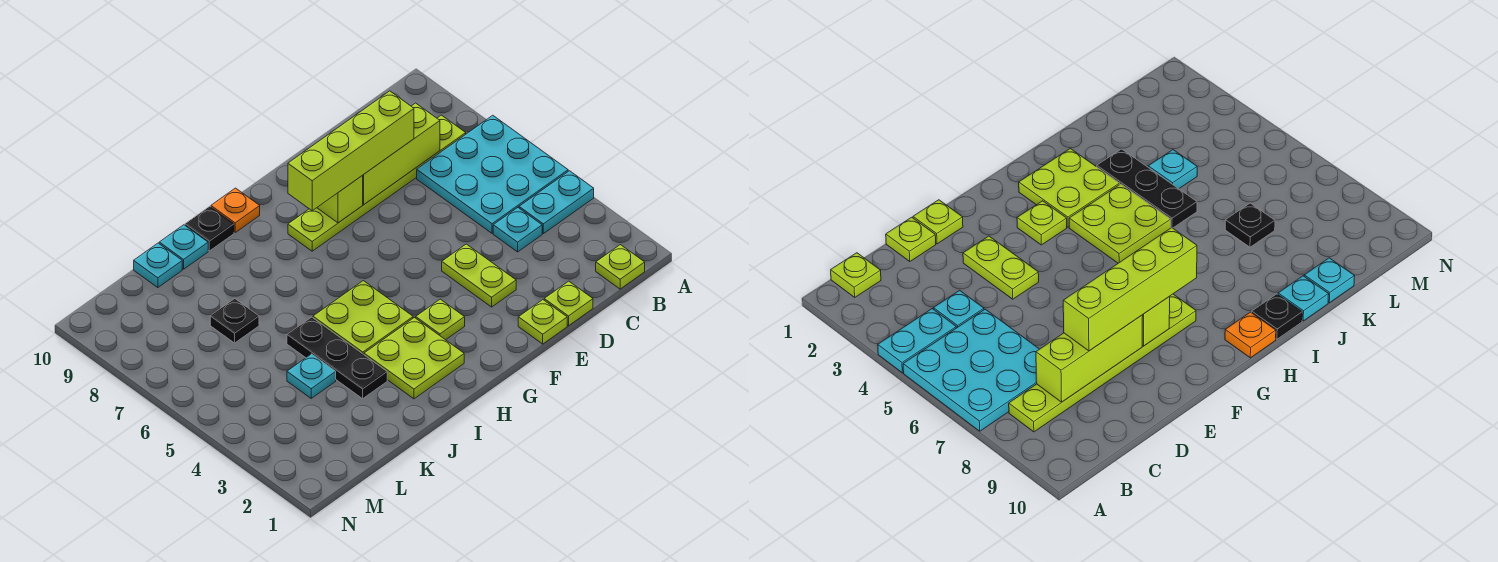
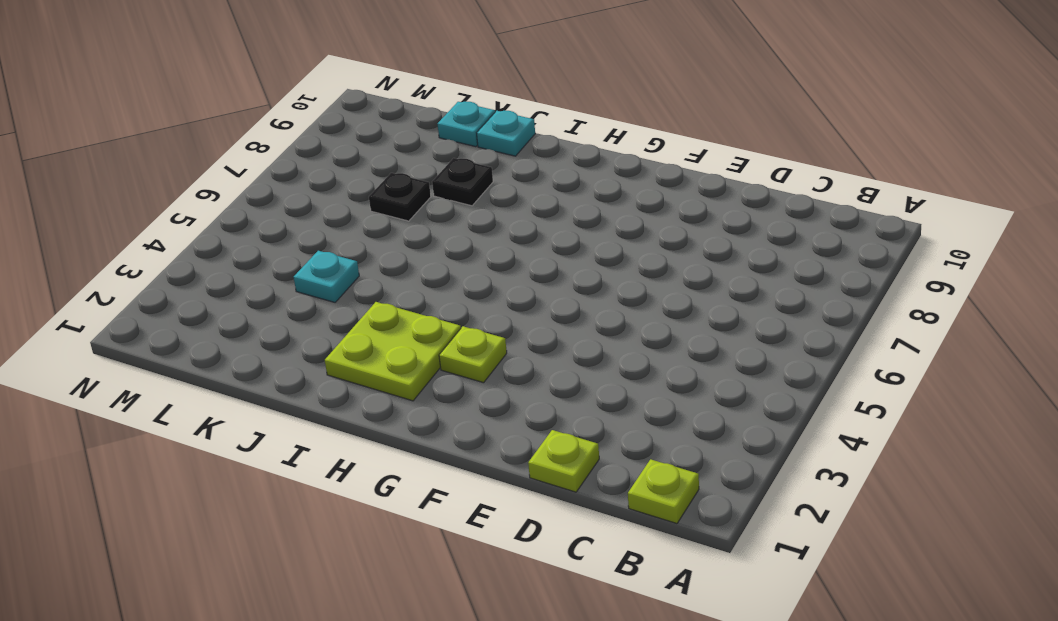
black 1x1 plate [432,158,493,206] -> black 1x1 plate moved to [185,206,234,251]
none -> cyan 1x2 plate [519,171,594,234]
none -> cyan 3x3 plate [417,115,568,233]
none -> lime 1x6 plate [288,115,466,251]

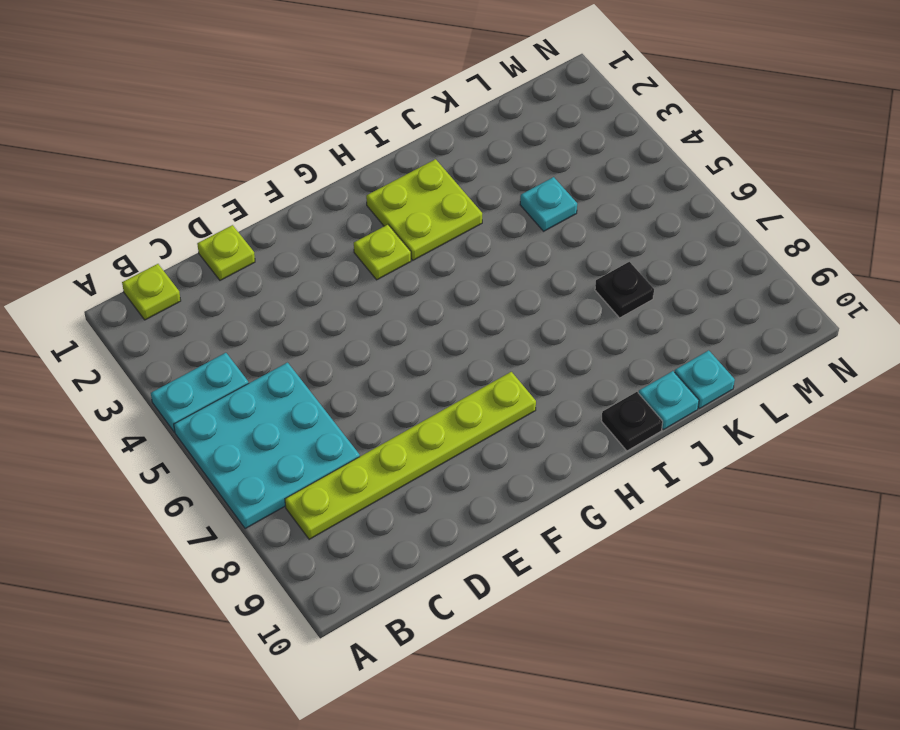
none -> cyan 1x1 plate [493,208,542,252]
none -> lime 1x1 plate [518,300,567,344]
none -> lime 1x2 plate [442,244,516,307]

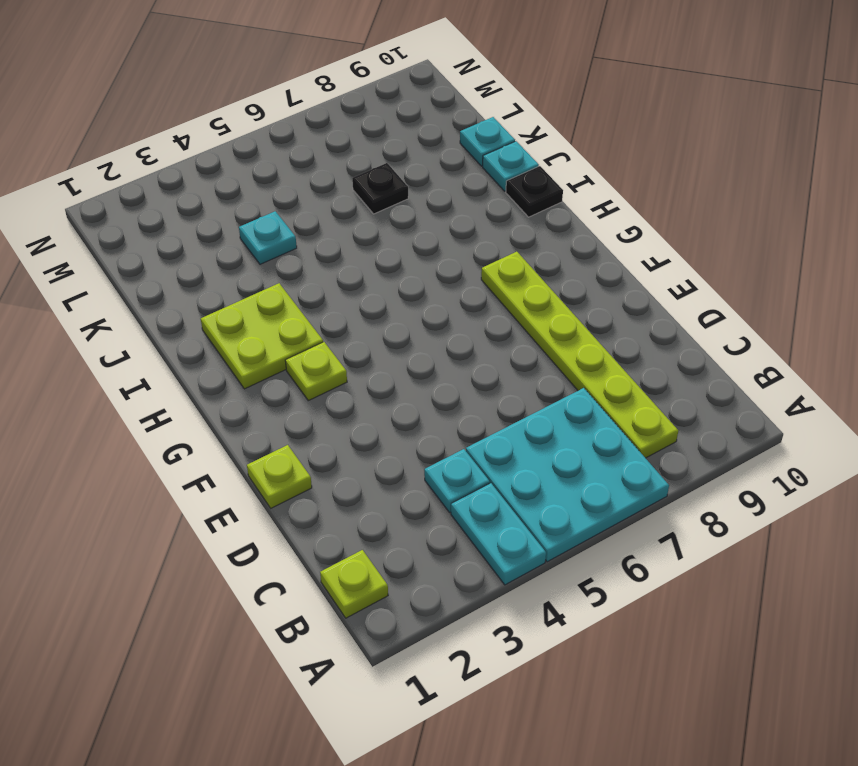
none -> lime 1x1 plate [544,281,593,326]
none -> lime 1x2 plate [442,244,516,307]
none -> lime 2x2 plate [313,281,413,354]

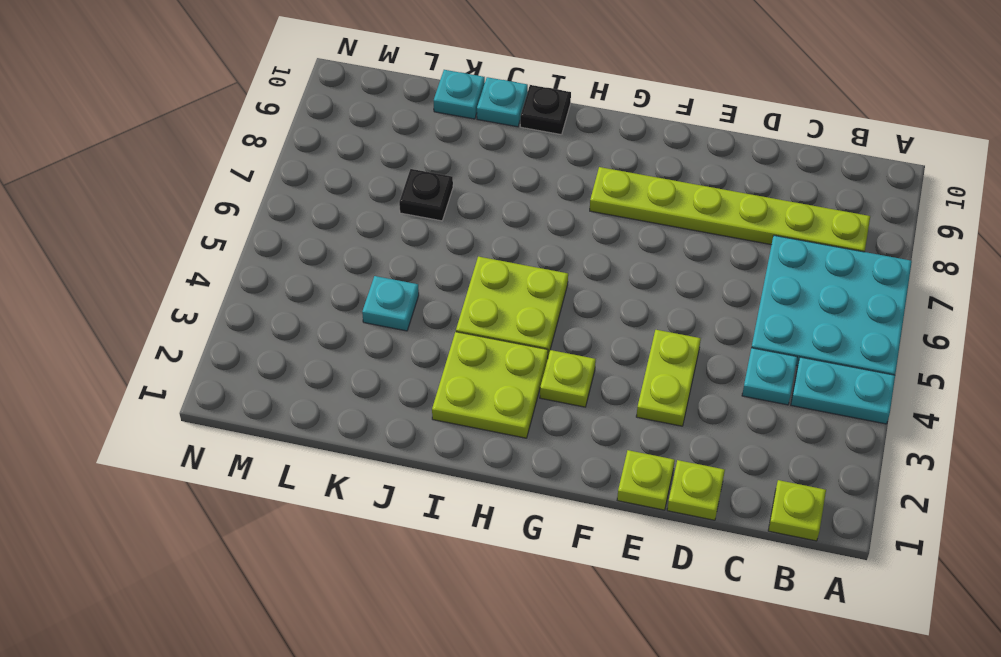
none -> orange 1x1 plate [211,188,260,232]
none -> black 1x3 plate [287,317,387,399]
none -> lime 1x3 brick [362,103,440,204]

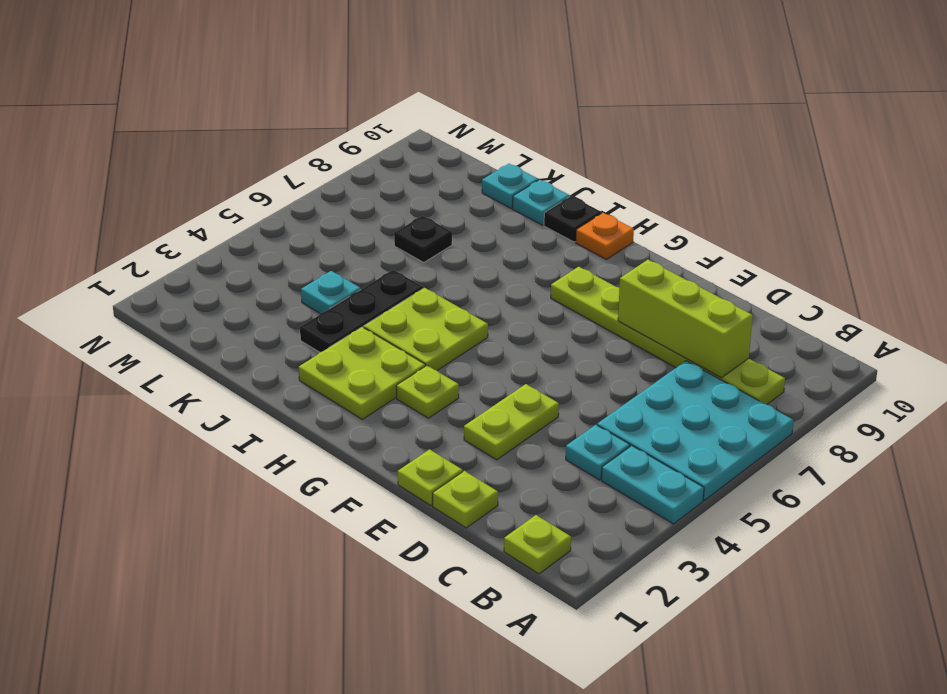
none -> lime 1x1 brick [317,176,363,223]
none -> lime 1x4 brick [288,91,414,211]

